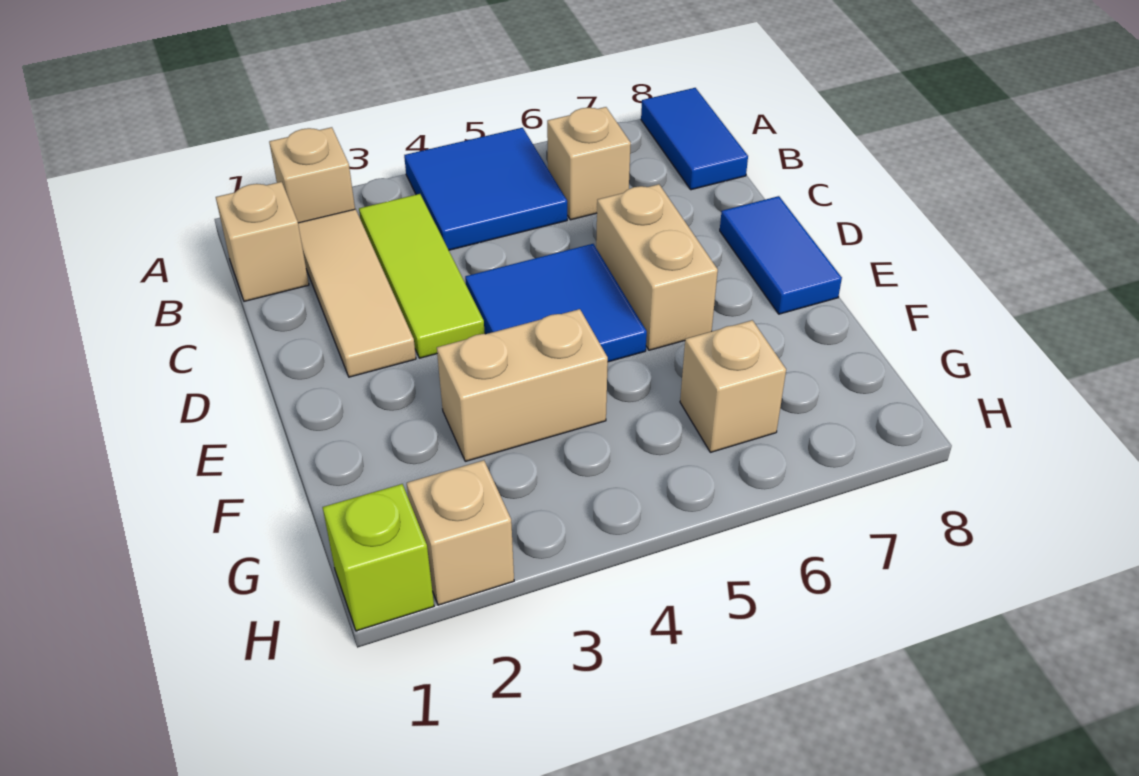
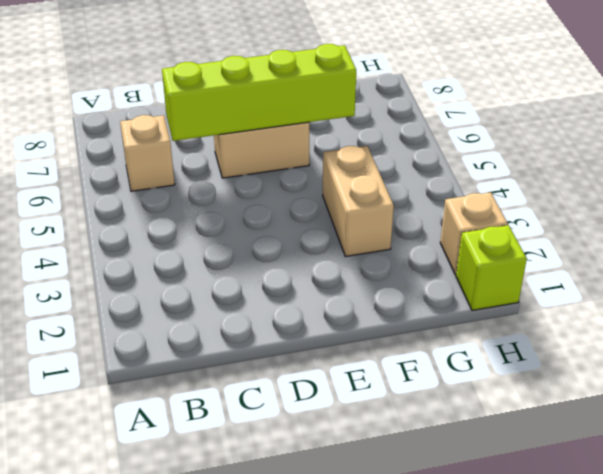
lime 1x4 brick [162,44,356,141] -> none
none -> tan 1x1 brick [269,127,355,223]
none -> blue 2x2 tile [404,128,567,250]
none -> blue 1x2 tile [641,88,748,190]

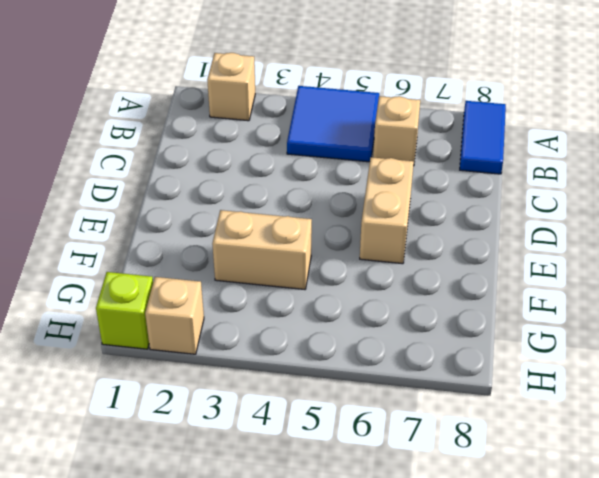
none -> tan 1x1 brick [216,182,309,301]
none -> tan 1x3 tile [298,209,416,377]
none -> lime 1x3 tile [359,194,485,358]

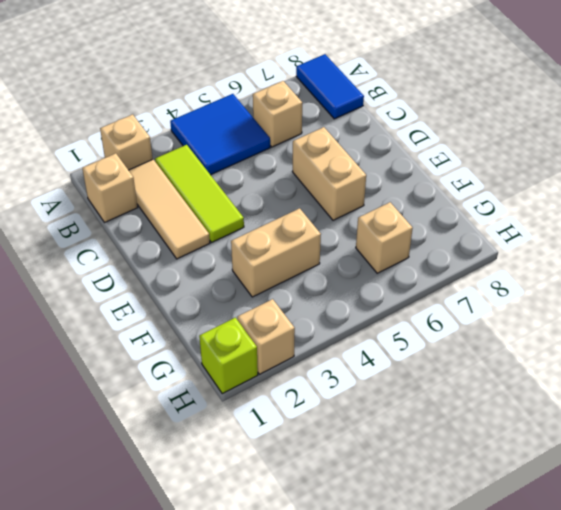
none -> blue 2x2 tile [465,244,647,362]
none -> blue 1x2 tile [720,196,842,314]

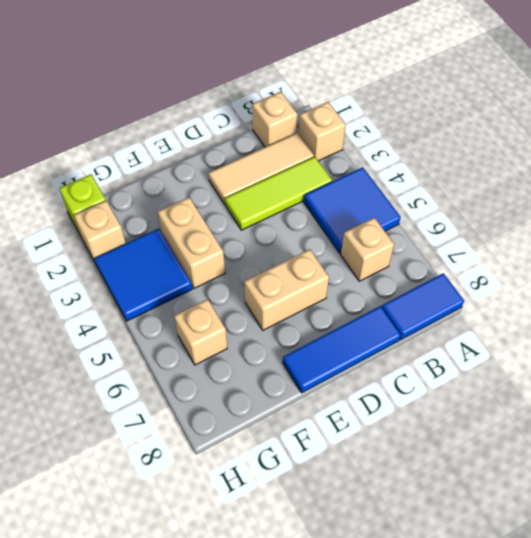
blue 1x3 tile [283,306,401,393] -> blue 1x2 tile [720,196,842,314]
blue 2x2 tile [94,229,192,321] -> blue 2x2 tile moved to [465,244,647,362]

